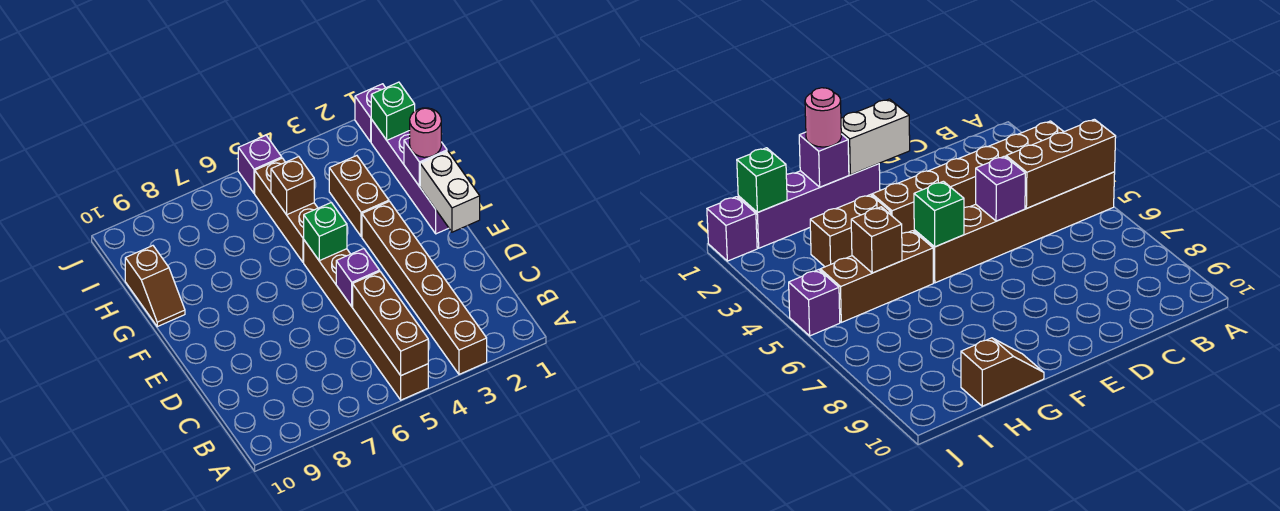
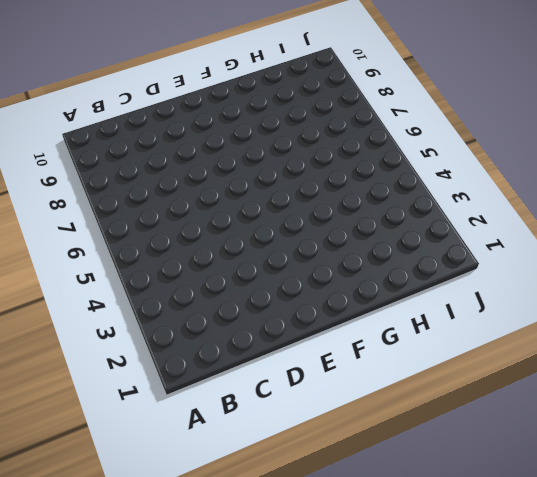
none -> brown 1x6 brick [362,202,487,374]
none -> brown 1x6 brick [304,240,428,400]
none -> purple 1x4 brick [371,119,449,234]

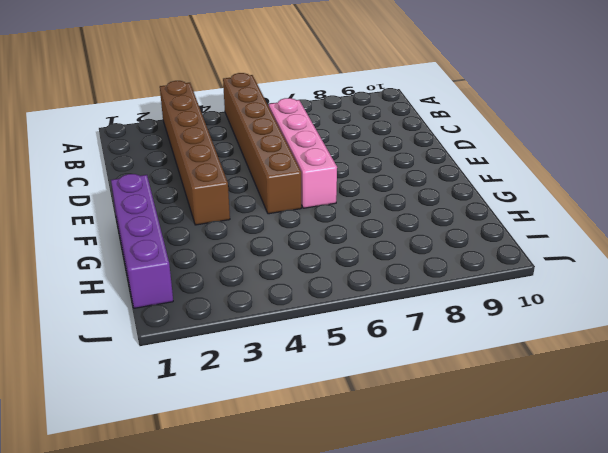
pink 1x4 brick [269,98,337,208] -> none
none -> brown 1x2 brick [329,156,389,237]
none -> brown 1x3 brick [255,158,318,262]
none -> brown 1x2 slope [125,246,185,327]

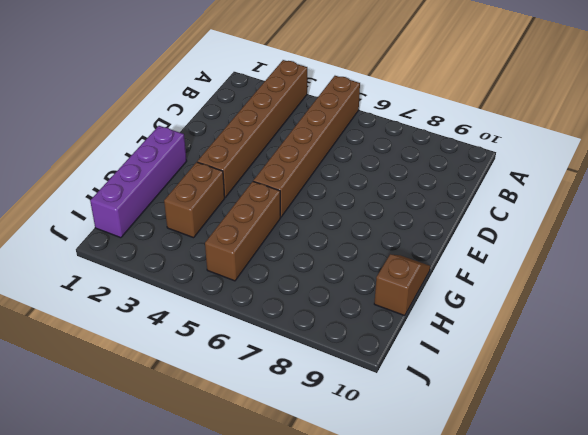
none -> purple 1x1 brick [355,84,385,142]
none -> purple 1x1 brick [238,135,282,193]
none -> brown 1x3 brick [353,272,428,375]

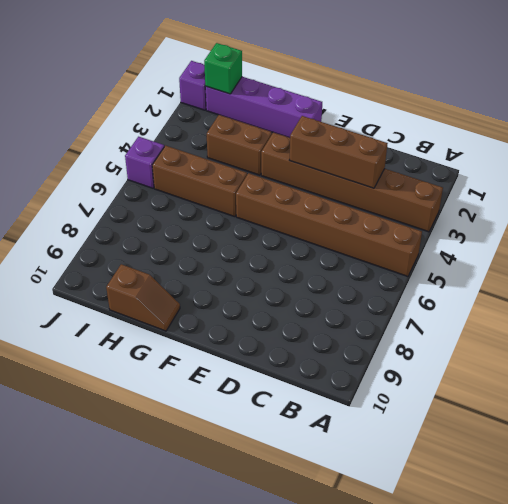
brown 1x3 brick [289,116,388,188] -> brown 1x3 brick moved to [353,272,428,375]
none -> purple 1x1 brick [336,248,380,307]
none -> white 1x2 brick [420,151,480,232]
none -> green 1x1 brick [304,203,347,261]

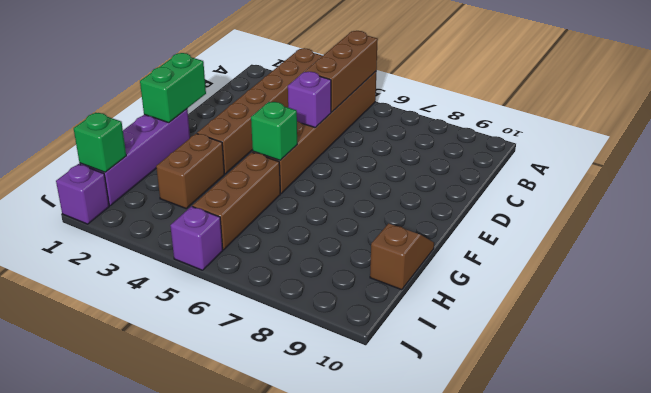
green 1x2 brick [140,53,206,123] -> white 1x2 brick [420,151,480,232]
none -> purple 1x1 brick [404,138,447,186]
none -> brown 1x1 brick [271,157,314,215]
none -> pink 1x1 round brick [410,108,441,157]

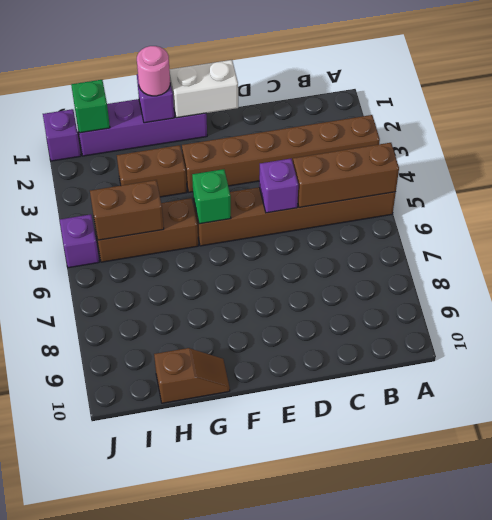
brown 1x2 brick [90,180,164,240] -> brown 1x1 brick [271,157,314,215]

